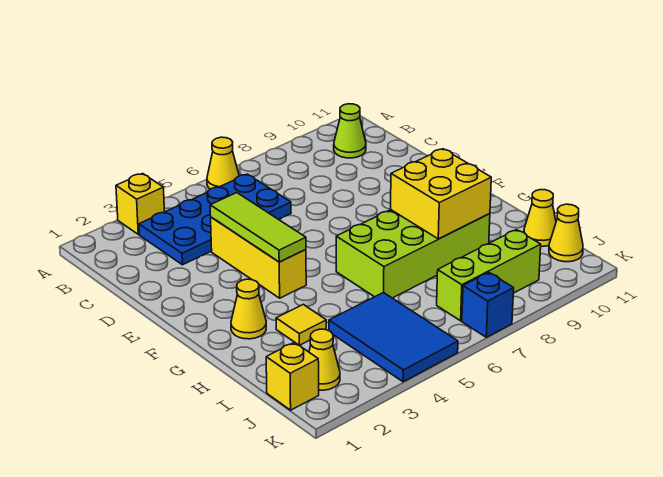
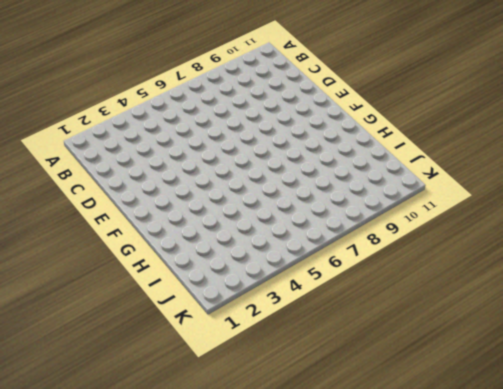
none -> yellow 1x1 brick [116,174,165,234]
none -> yellow 1x1 cone [207,137,239,189]
none -> blue 2x4 plate [139,174,291,265]

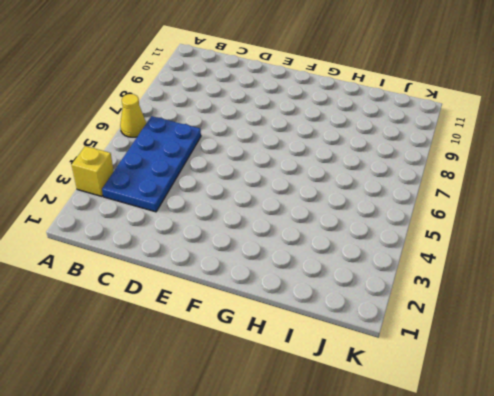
none -> lime 1x1 cone [334,104,366,158]
none -> yellow 1x3 brick [211,217,306,298]
none -> yellow 1x1 cone [231,279,266,339]

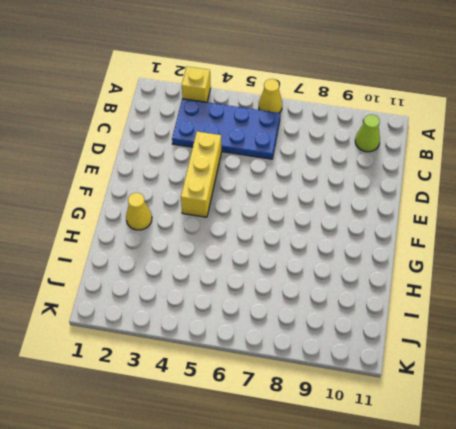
none -> lime 2x4 brick [336,210,490,298]
none -> yellow 1x1 tile [276,304,326,345]
none -> blue 2x3 tile [329,292,458,382]

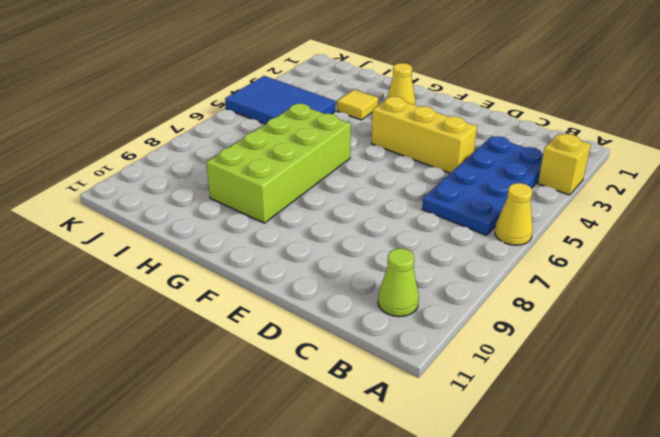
none -> yellow 1x1 cone [524,190,556,246]
none -> yellow 1x1 brick [266,342,319,410]
none -> yellow 1x1 cone [309,329,340,390]

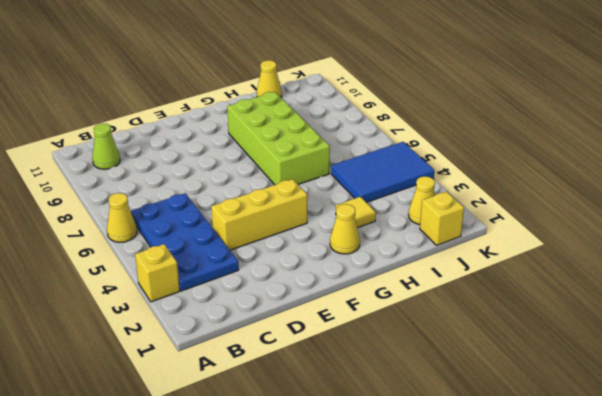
none -> lime 1x3 brick [437,230,541,321]
none -> yellow 1x1 cone [549,204,583,262]
none -> blue 1x1 brick [462,273,514,337]

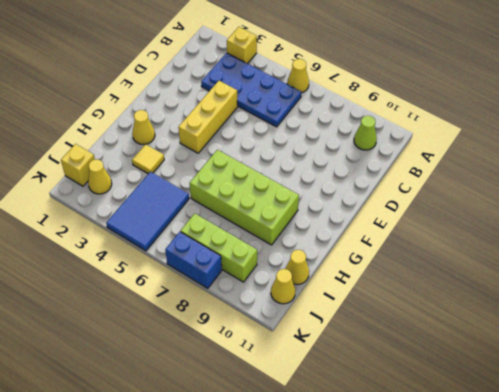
blue 1x2 brick [165,232,222,288] -> blue 1x1 brick [462,273,514,337]
none -> lime 1x3 tile [210,193,306,262]
none -> yellow 2x2 brick [391,149,491,239]

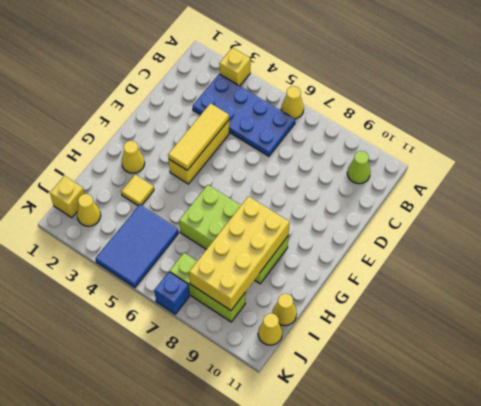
yellow 1x3 tile [168,103,229,170] -> lime 1x3 tile [210,193,306,262]
yellow 2x4 brick [189,196,290,310] -> yellow 2x2 brick [391,149,491,239]

